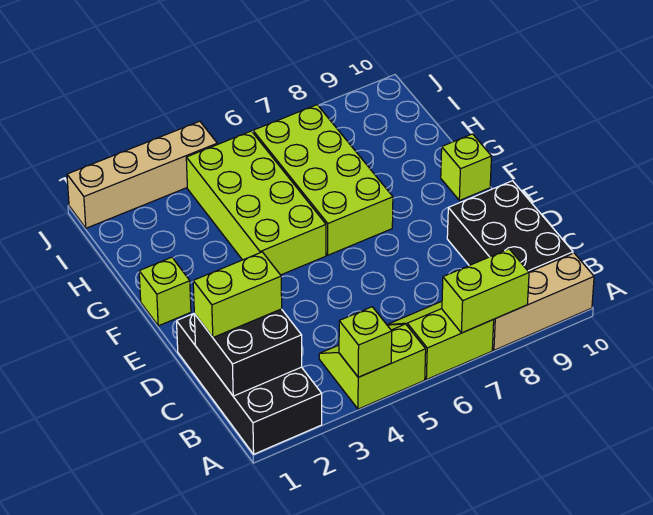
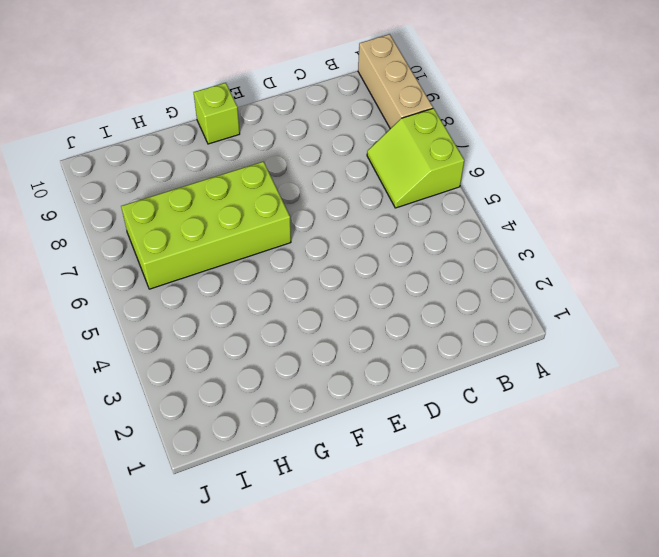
none -> black 2x4 brick [177,314,322,454]
none -> lime 2x2 slope [319,324,426,409]
none -> black 2x3 brick [447,181,573,272]

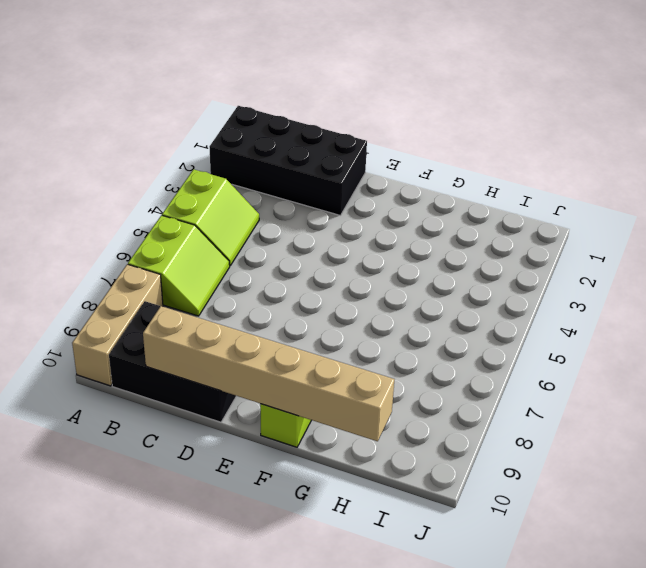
tan 1x6 brick [143,306,395,441] -> none
none -> lime 1x1 brick [139,257,191,326]
none -> lime 2x4 brick [186,131,326,275]
none -> lime 2x4 brick [253,105,393,255]

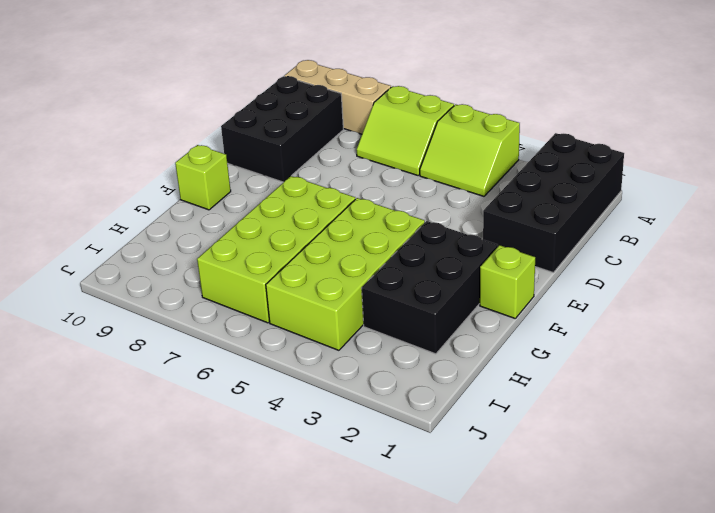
black 2x3 brick [362,221,498,354] -> none
none -> tan 1x4 brick [67,121,217,228]
none -> lime 1x1 brick [339,307,392,377]
none -> lime 1x2 brick [442,249,529,333]

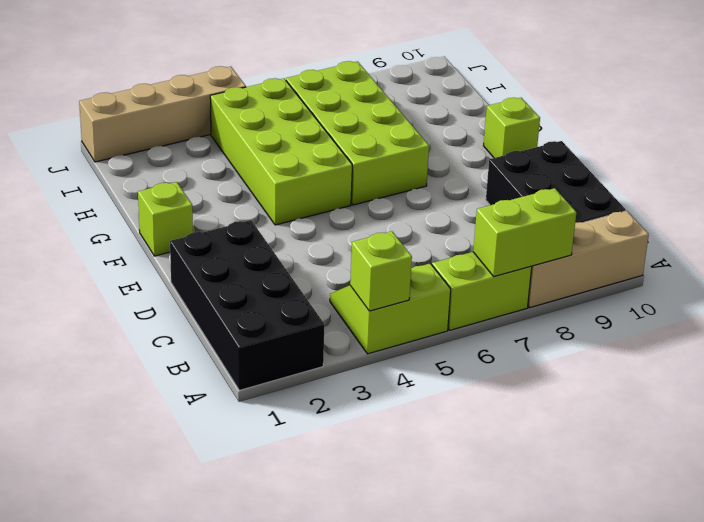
none -> black 2x2 brick [194,309,302,396]
none -> lime 1x2 brick [193,252,282,337]

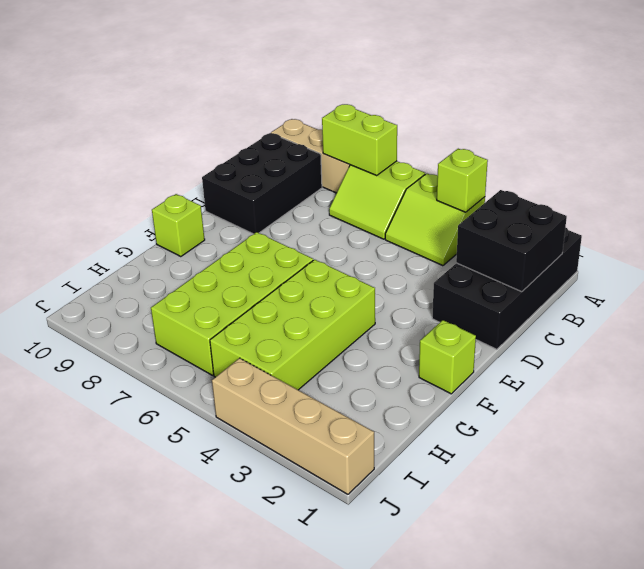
none -> lime 1x2 brick [193,252,282,337]

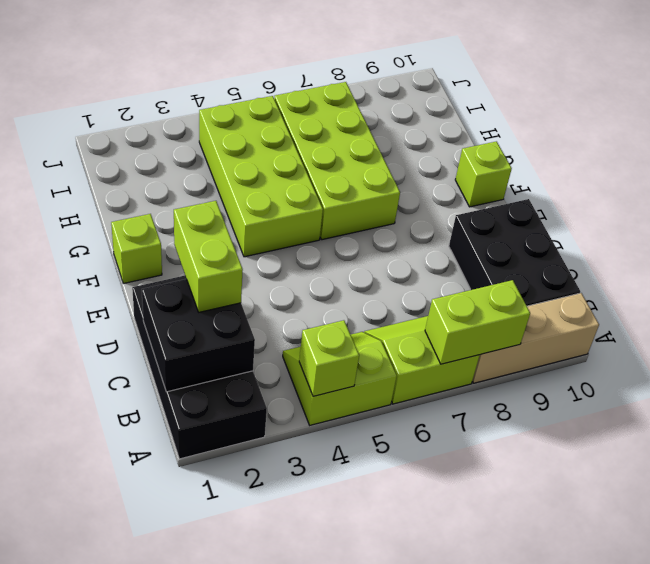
lime 1x2 brick [174,201,243,312] -> lime 1x2 brick turned to [193,252,282,337]
none -> tan 1x4 brick [67,121,217,228]

